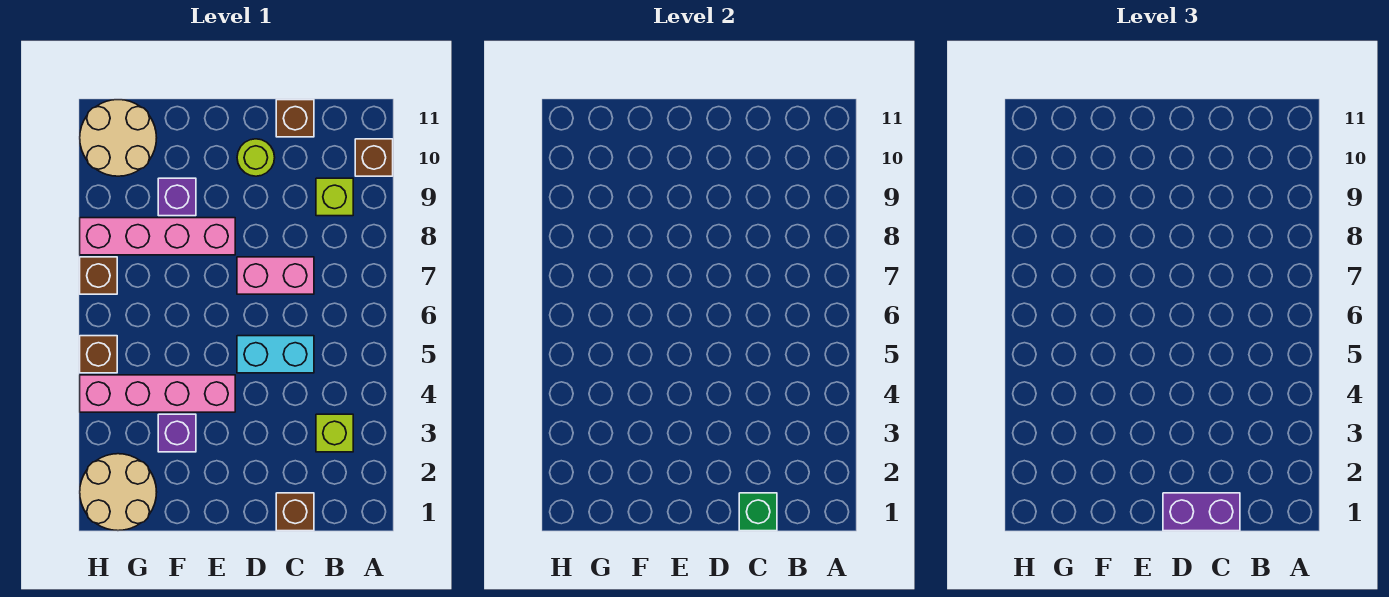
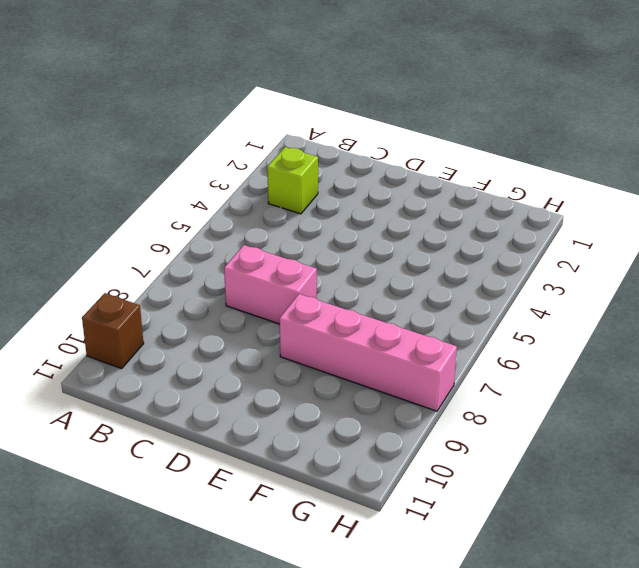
none -> lime 1x1 brick [316,178,353,216]
none -> brown 1x1 brick [276,493,314,531]
none -> cyan 1x2 brick [237,336,314,373]

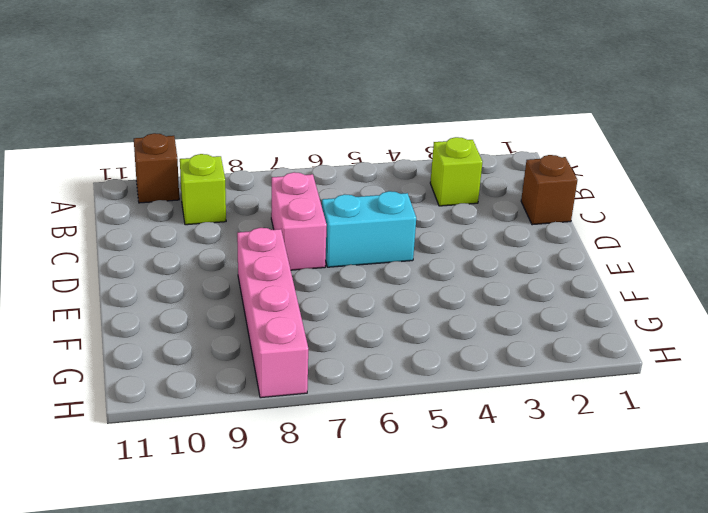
cyan 1x2 brick [322,191,416,267] -> cyan 1x2 brick turned to [237,336,314,373]
none -> brown 1x1 brick [276,100,314,137]
none -> lime 1x1 round brick [237,139,275,176]
none -> pink 1x4 brick [80,375,235,412]

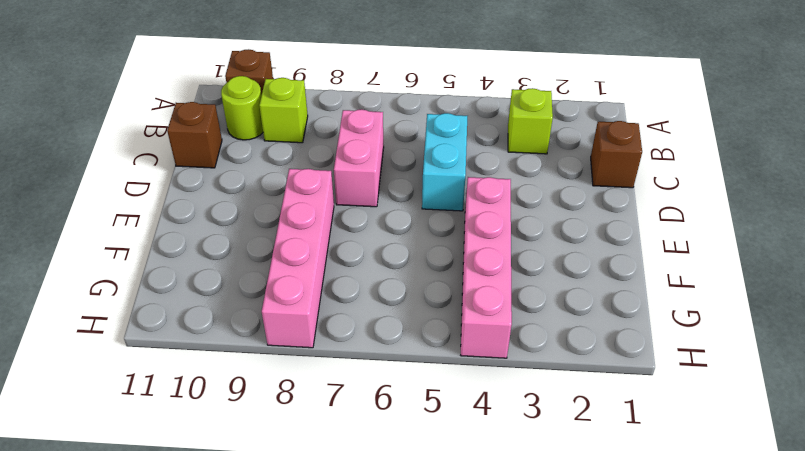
lime 1x1 round brick [221,76,263,140] -> lime 1x1 round brick moved to [237,139,275,176]
none -> purple 1x1 brick [158,414,196,452]
none -> purple 1x1 brick [158,178,196,216]
none -> tan 2x2 round brick [80,454,157,531]

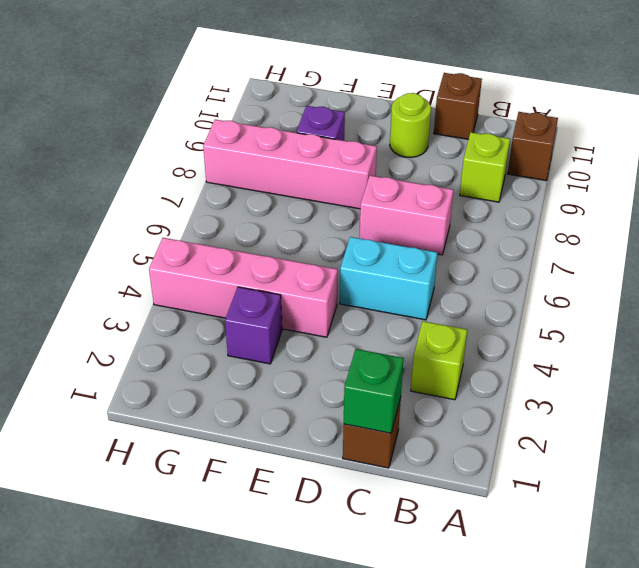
none -> tan 2x2 round brick [80,454,157,531]
none -> tan 2x2 round brick [80,100,157,176]
none -> brown 1x1 brick [80,336,117,373]

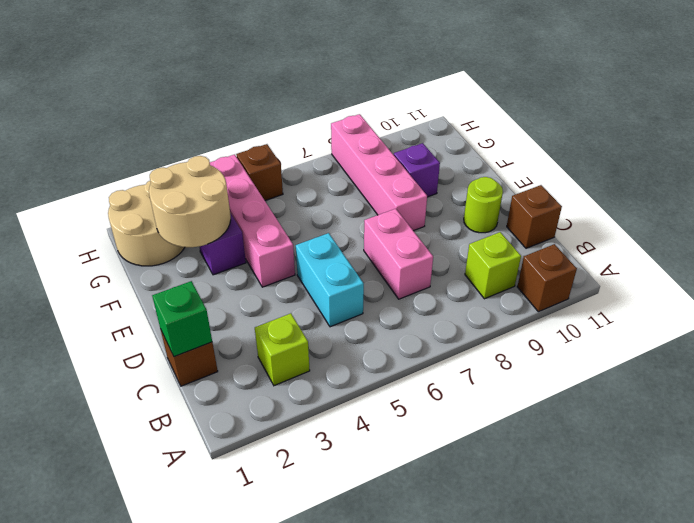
tan 2x2 round brick [149,156,231,247] -> tan 2x2 round brick moved to [80,100,157,176]
none -> brown 1x1 brick [80,257,117,294]
none -> purple 1x2 brick [1163,493,1240,531]

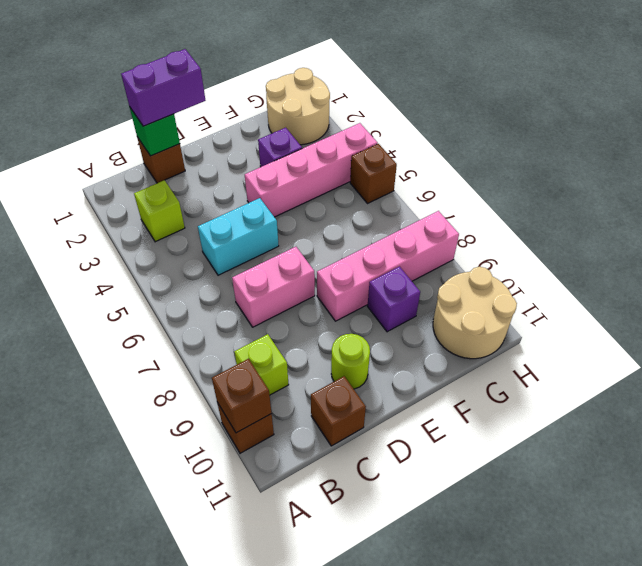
brown 1x1 brick [212,359,272,433] -> brown 1x1 brick moved to [80,257,117,294]

